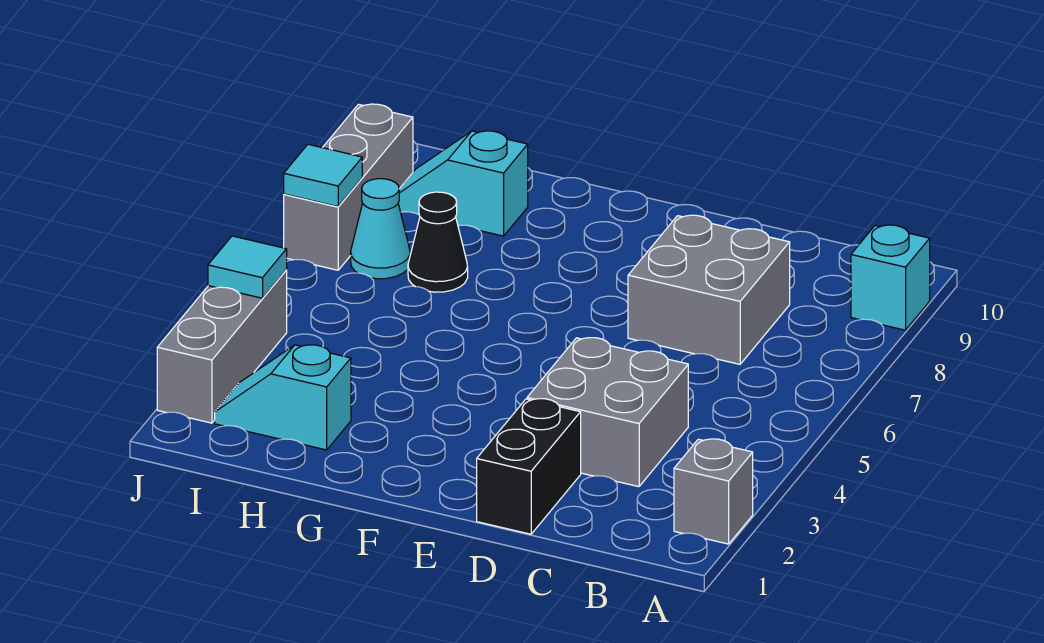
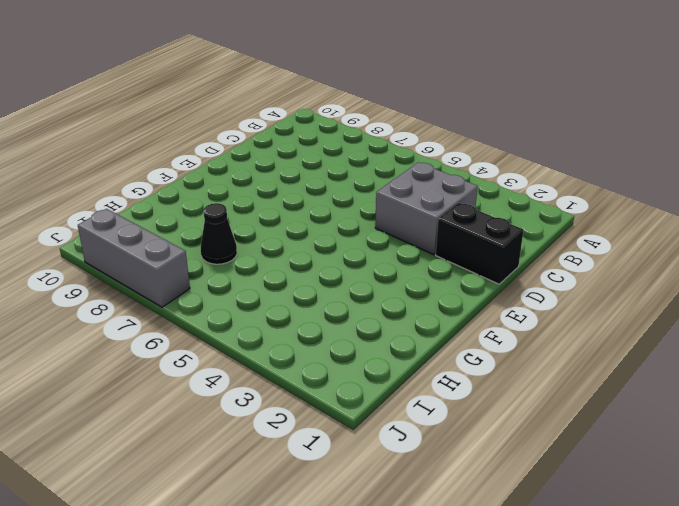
none -> grey 1x1 brick [674,439,753,544]
none -> cyan 1x1 brick [851,225,930,330]
none -> grey 2x2 brick [628,215,790,364]

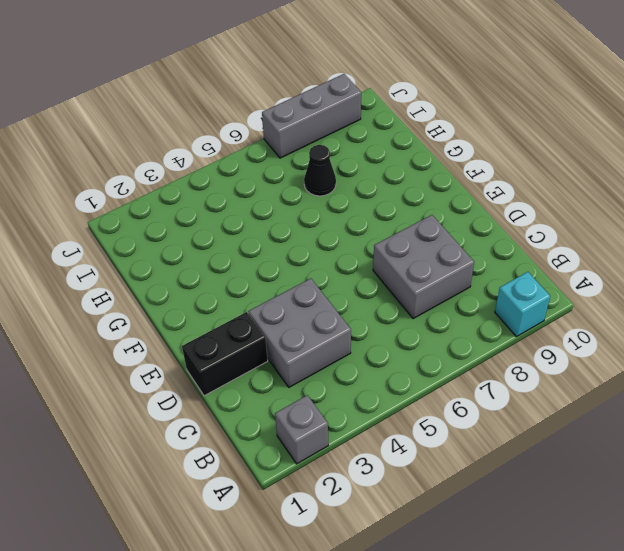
none -> cyan 1x2 slope [215,345,351,450]
none -> cyan 1x2 slope [398,131,528,236]
none -> cyan 1x1 cone [351,179,410,279]

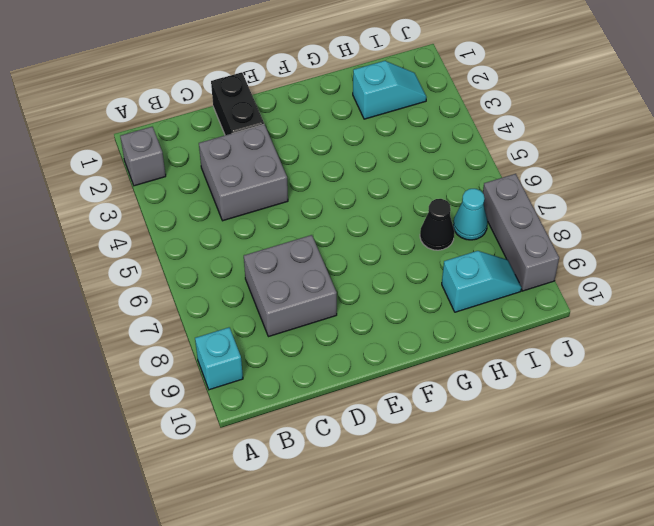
none -> grey 1x3 brick [157,270,287,423]
none -> cyan 1x1 tile [208,236,287,298]
none -> cyan 1x1 tile [284,144,362,207]

